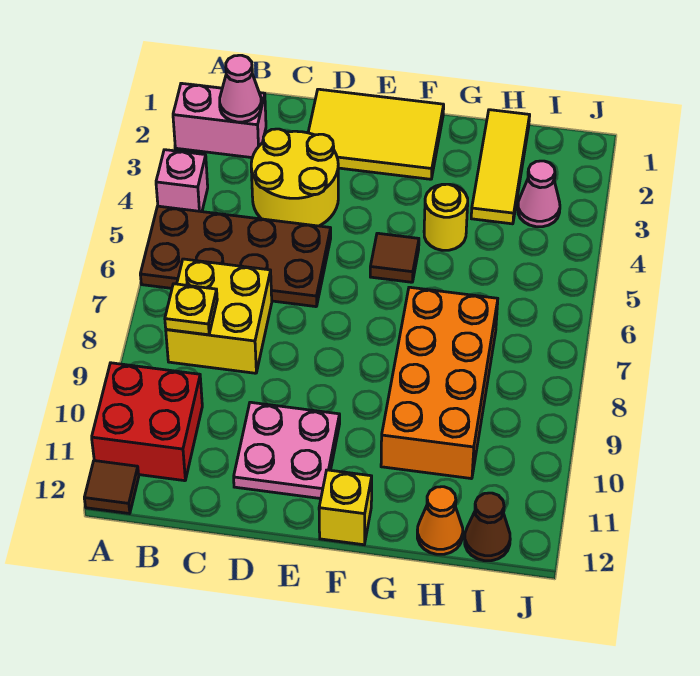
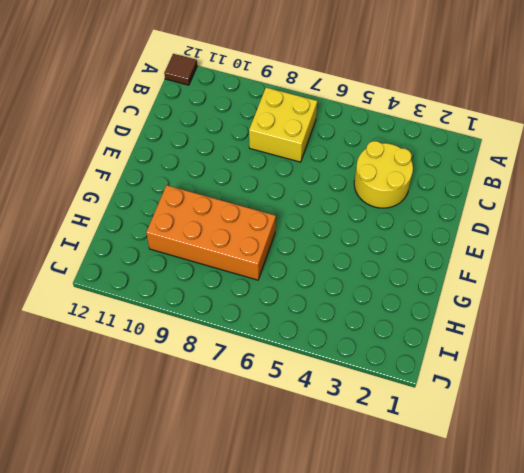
none -> pink 1x2 brick [173,83,266,158]
none -> pink 1x1 brick [156,150,208,212]
none -> brown 2x4 plate [140,206,331,307]

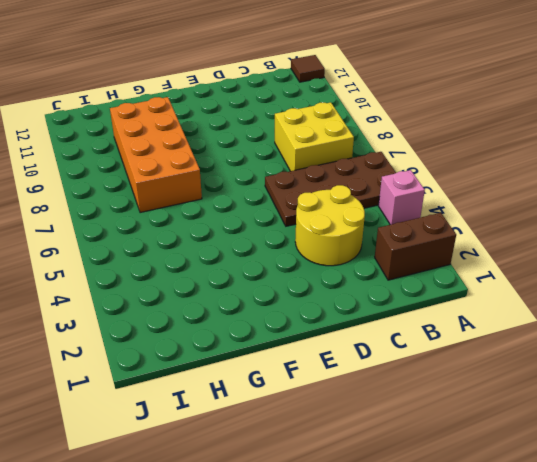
brown 1x2 brick [375,213,456,280] -> pink 1x2 brick [173,83,266,158]
none -> red 2x2 brick [92,363,202,481]
none -> yellow 2x3 tile [308,89,444,179]
none -> pink 2x2 plate [234,402,340,499]

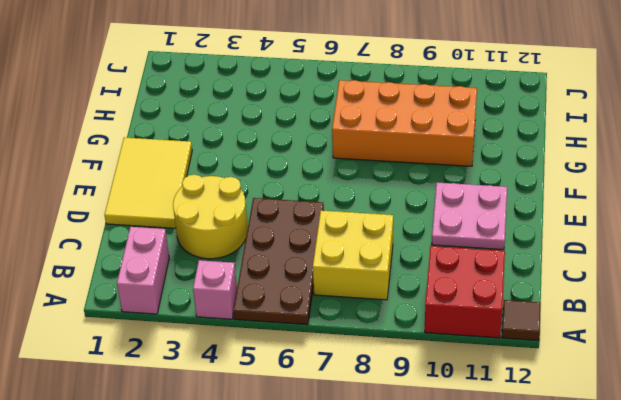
none -> brown 1x1 tile [370,233,419,282]
none -> yellow 1x1 brick [319,470,372,545]
none -> yellow 1x1 round brick [424,184,468,250]

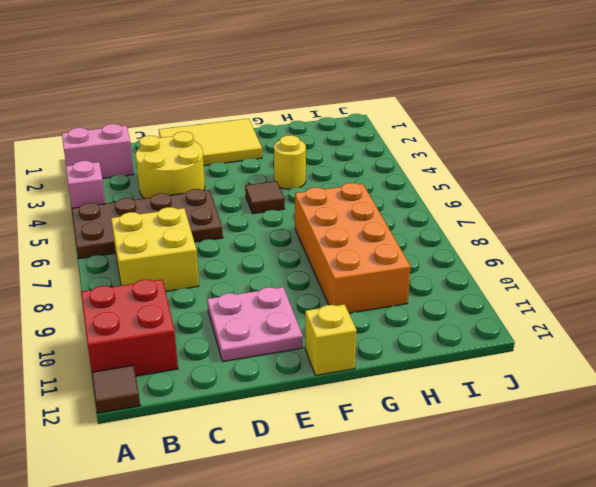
none -> yellow 1x3 tile [471,110,530,224]
none -> orange 1x1 cone [417,487,463,554]
none -> pink 1x1 cone [518,161,560,227]

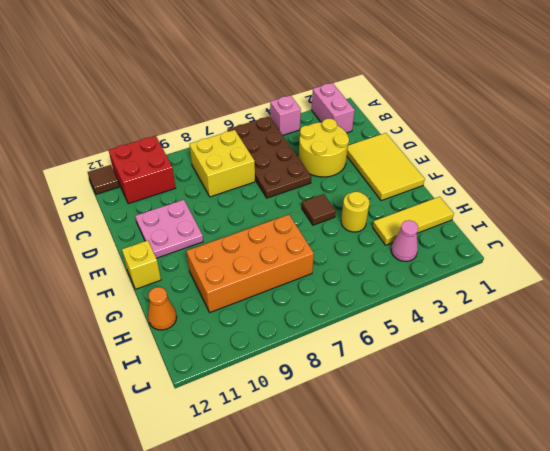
none -> brown 1x1 cone [465,493,510,561]
none -> pink 1x1 cone [220,55,261,122]
none -> yellow 1x1 plate [165,284,217,335]

